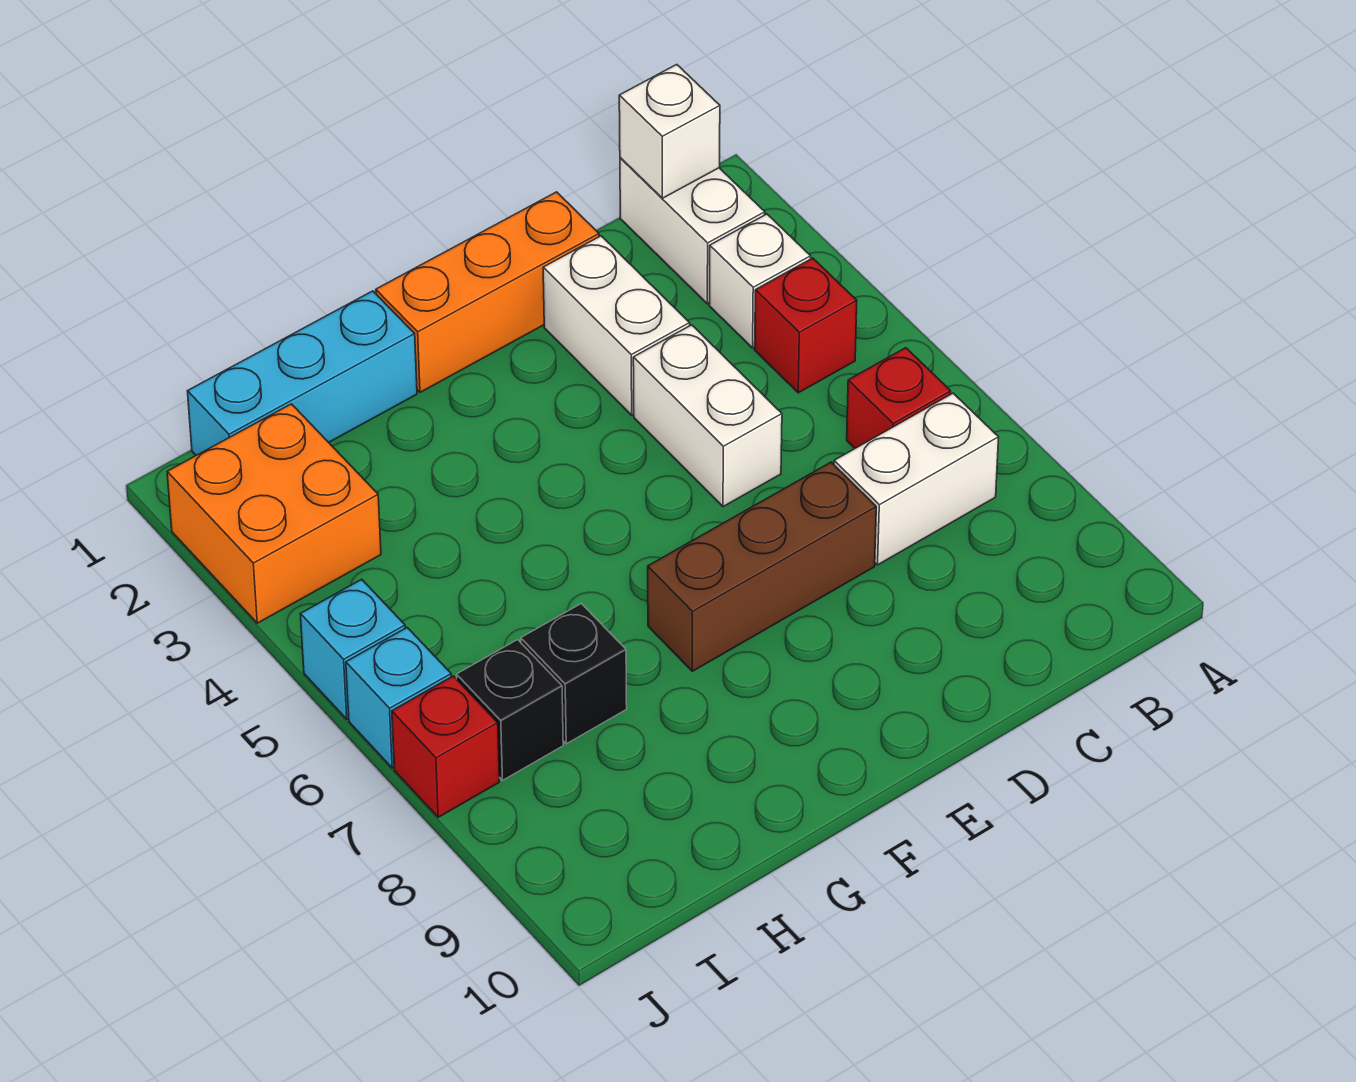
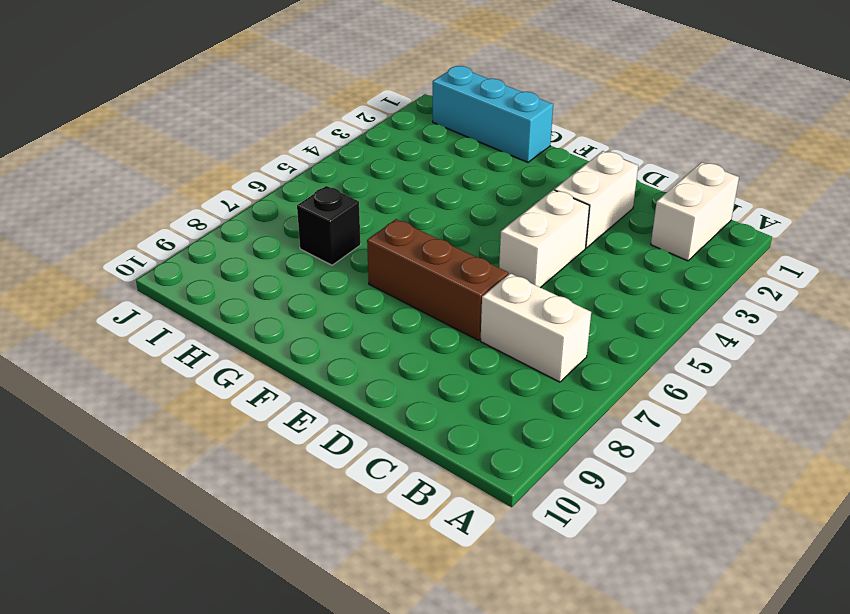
none -> white 1x1 brick [709,214,811,348]
none -> red 1x1 brick [755,258,857,393]
none -> red 1x1 brick [847,348,951,448]

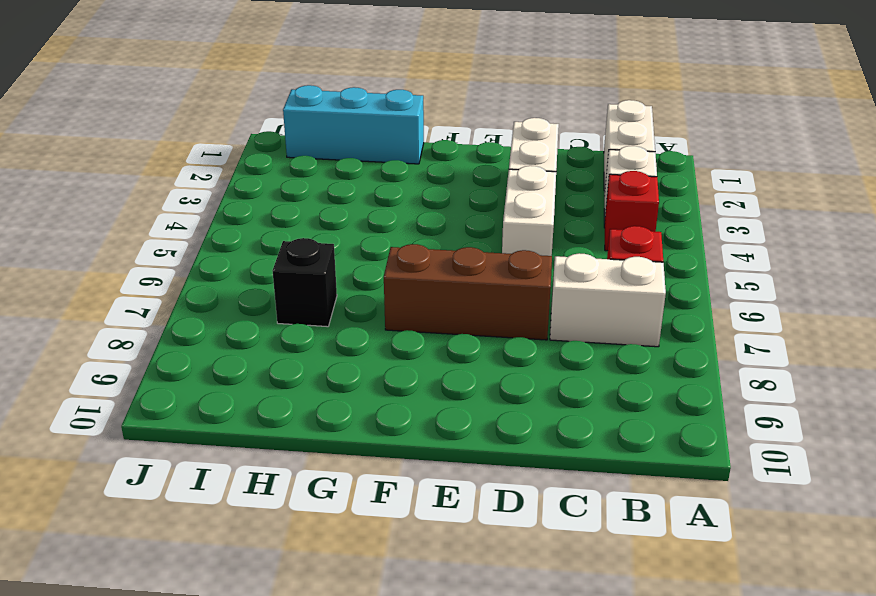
none -> orange 1x3 brick [376,192,599,392]
none -> orange 2x2 brick [167,404,381,623]
none -> black 1x1 brick [457,640,563,780]

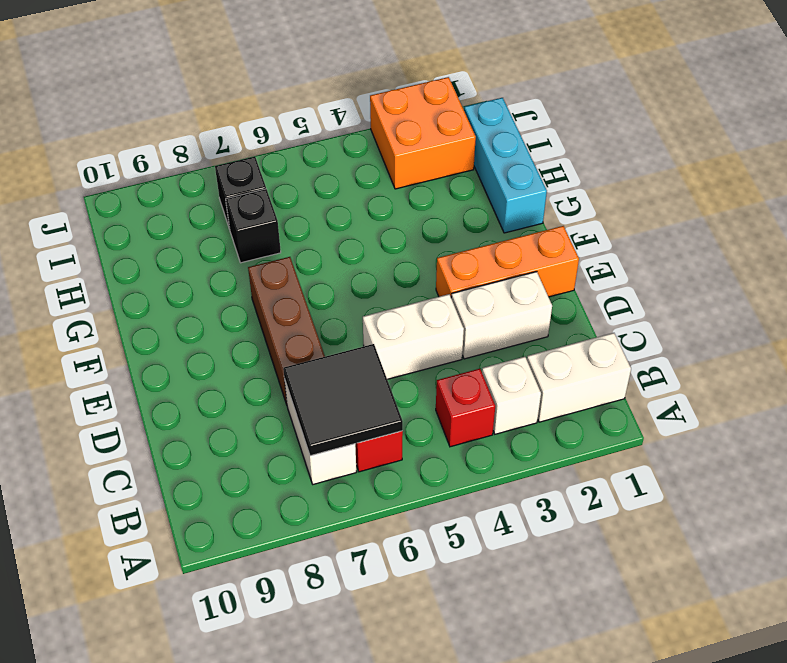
black 2x2 tile [283,344,403,456] -> none
orange 1x3 brick [436,226,579,297] -> orange 1x3 brick turned to [376,192,599,392]
none -> cyan 1x1 brick [300,579,405,719]
none -> cyan 1x1 brick [346,628,451,768]
none -> red 1x1 brick [392,676,499,817]

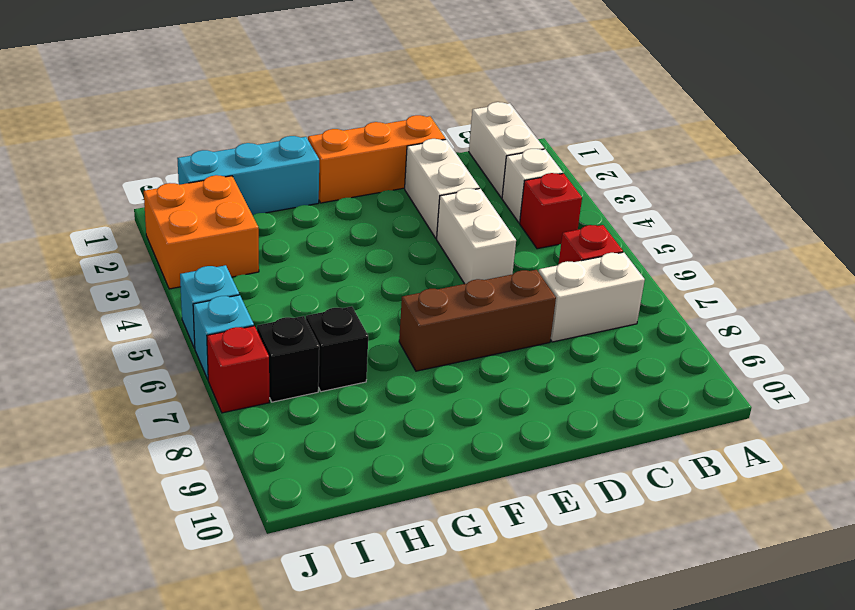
none -> white 1x1 brick [619,65,720,198]

